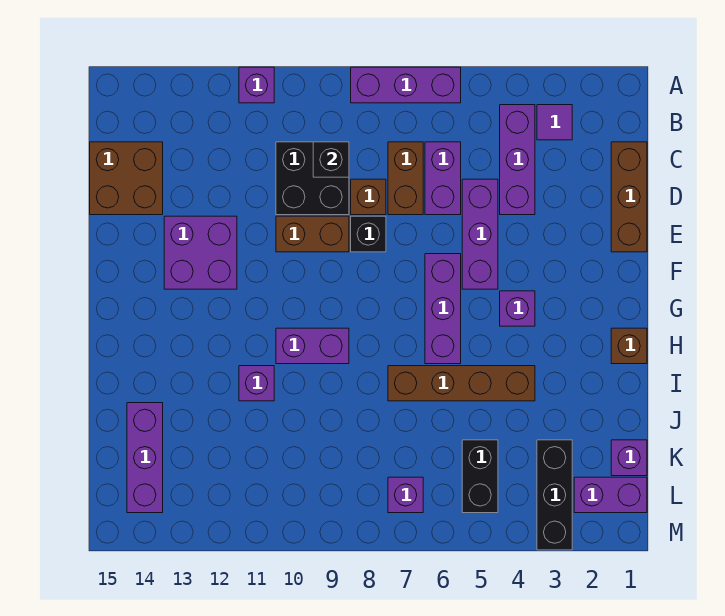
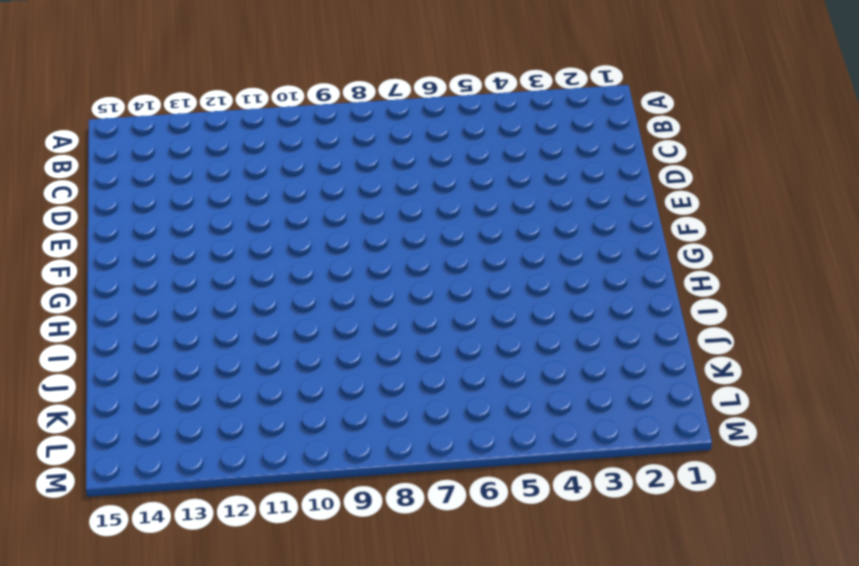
none -> purple 1x3 brick [351,67,461,103]
none -> purple 1x1 brick [239,67,274,103]
none -> purple 1x1 tile [537,105,572,140]

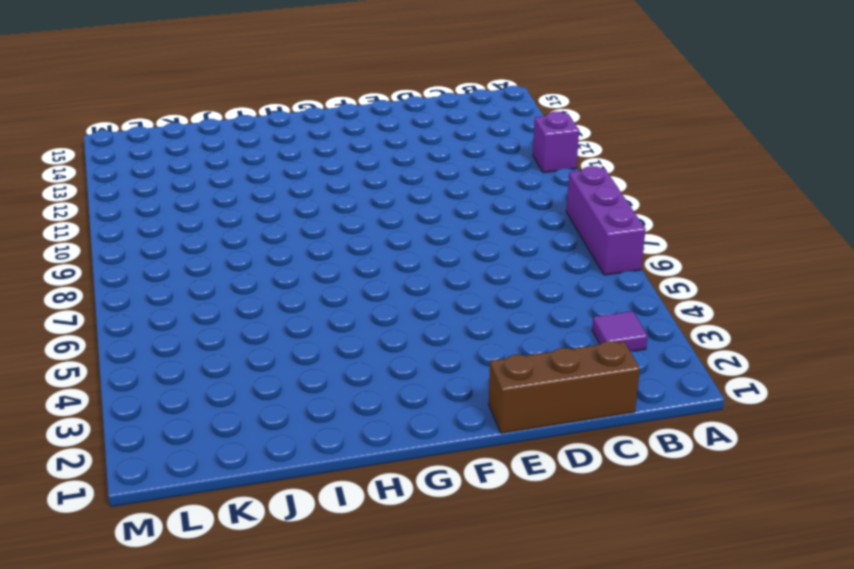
none -> purple 1x3 brick [500,105,535,215]
none -> purple 1x2 brick [425,142,461,215]
none -> brown 1x2 brick [388,142,423,215]

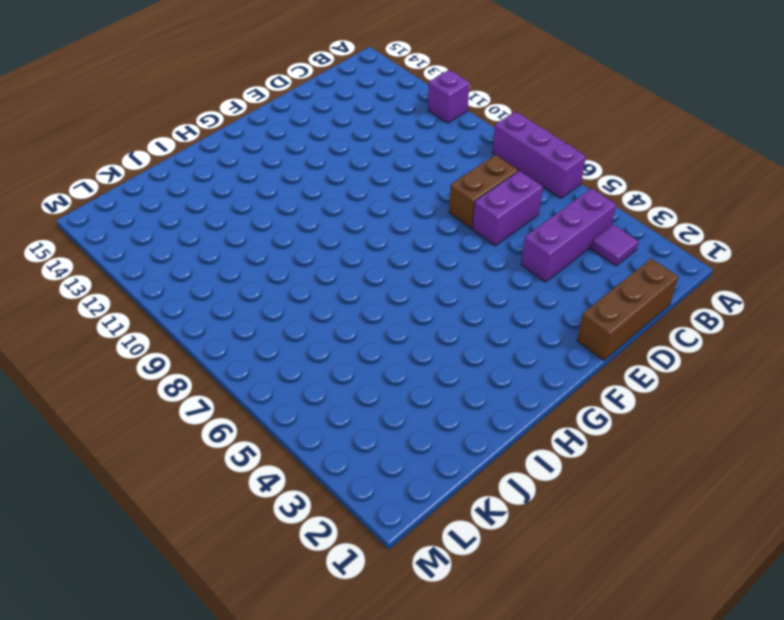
none -> black 2x2 brick [276,142,349,215]
none -> brown 2x2 brick [90,142,163,215]
none -> purple 1x3 brick [462,179,498,289]

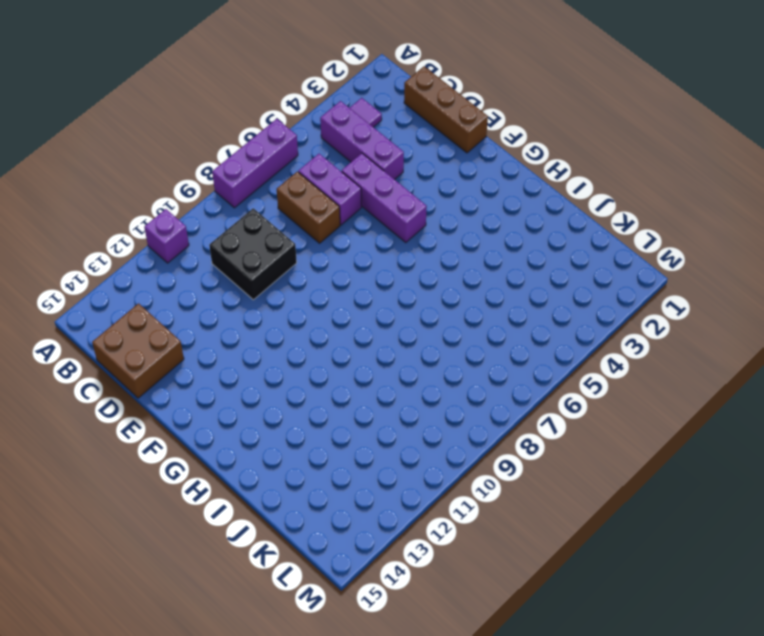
none -> brown 1x1 brick [351,179,386,215]
none -> black 1x1 brick [351,216,386,252]
none -> brown 1x2 brick [276,216,349,252]

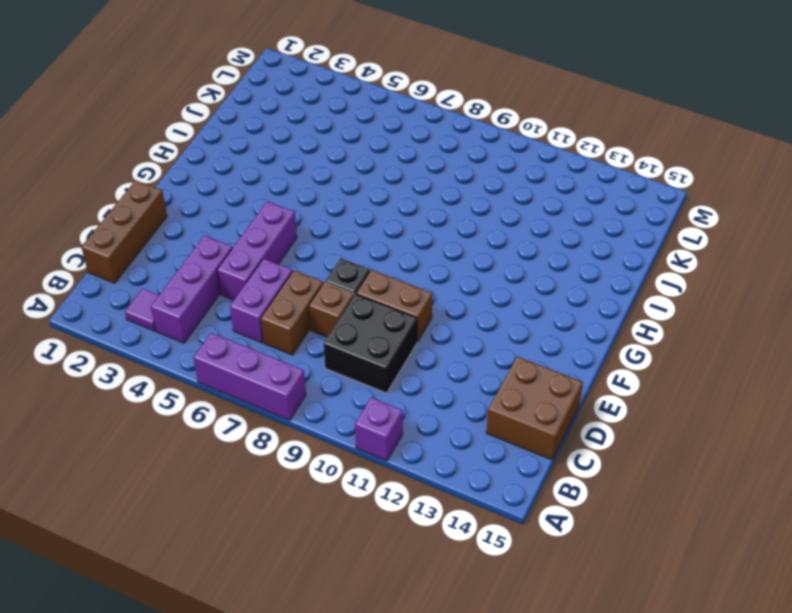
none -> purple 2x2 brick [164,216,237,289]
none -> purple 1x3 brick [425,254,461,364]
none -> purple 1x1 brick [500,291,535,326]

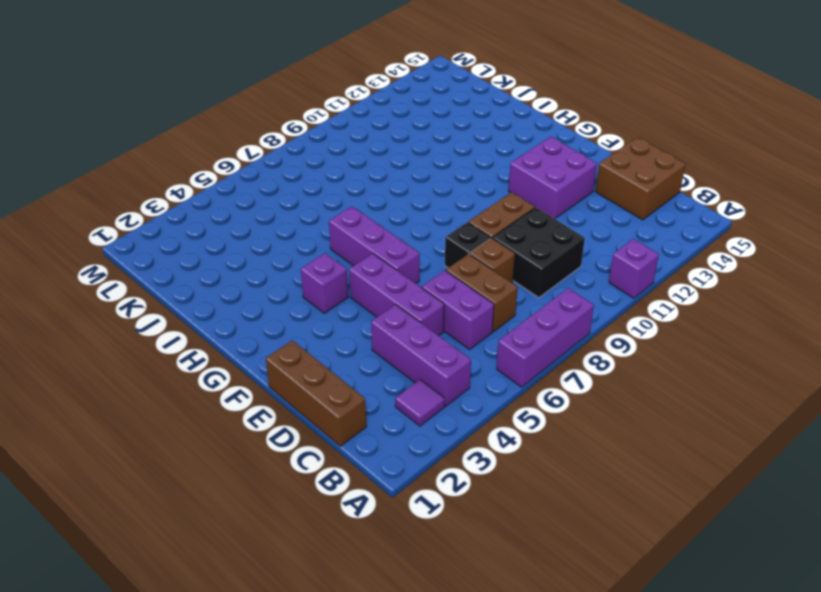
none -> brown 1x1 brick [611,328,647,364]
none -> purple 1x2 brick [276,328,349,364]
none -> brown 1x4 brick [388,366,535,401]

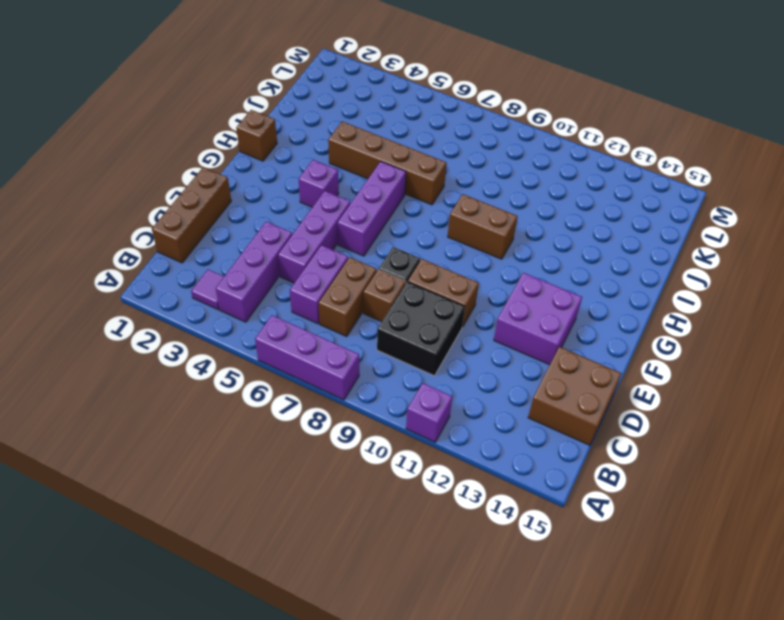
brown 1x2 brick [448,194,518,259] -> purple 1x2 brick [276,328,349,364]
none -> purple 1x1 brick [239,366,274,401]
none -> purple 1x3 brick [127,403,163,513]
none -> purple 1x1 brick [611,440,647,476]

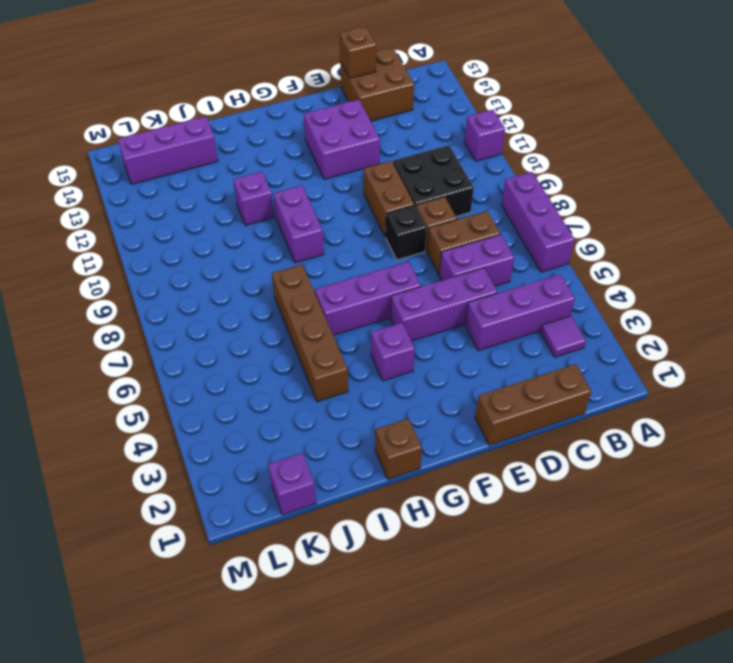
brown 1x1 brick [340,27,376,78] -> none
none -> black 1x3 brick [537,440,572,550]
none -> black 1x2 brick [462,440,498,513]
none -> purple 1x2 brick [574,477,647,513]

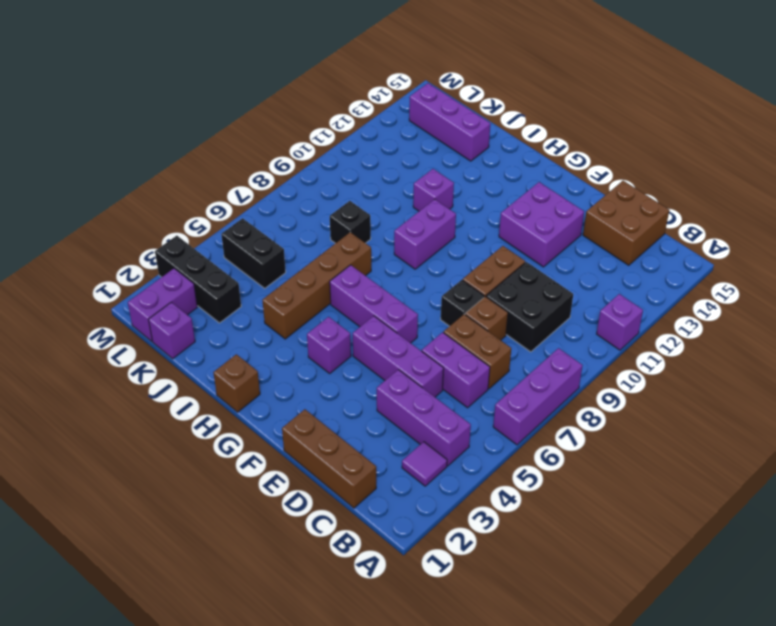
black 1x1 brick [330,201,371,243] -> black 1x1 brick moved to [313,142,349,177]
none -> purple 1x1 brick [388,477,423,513]

